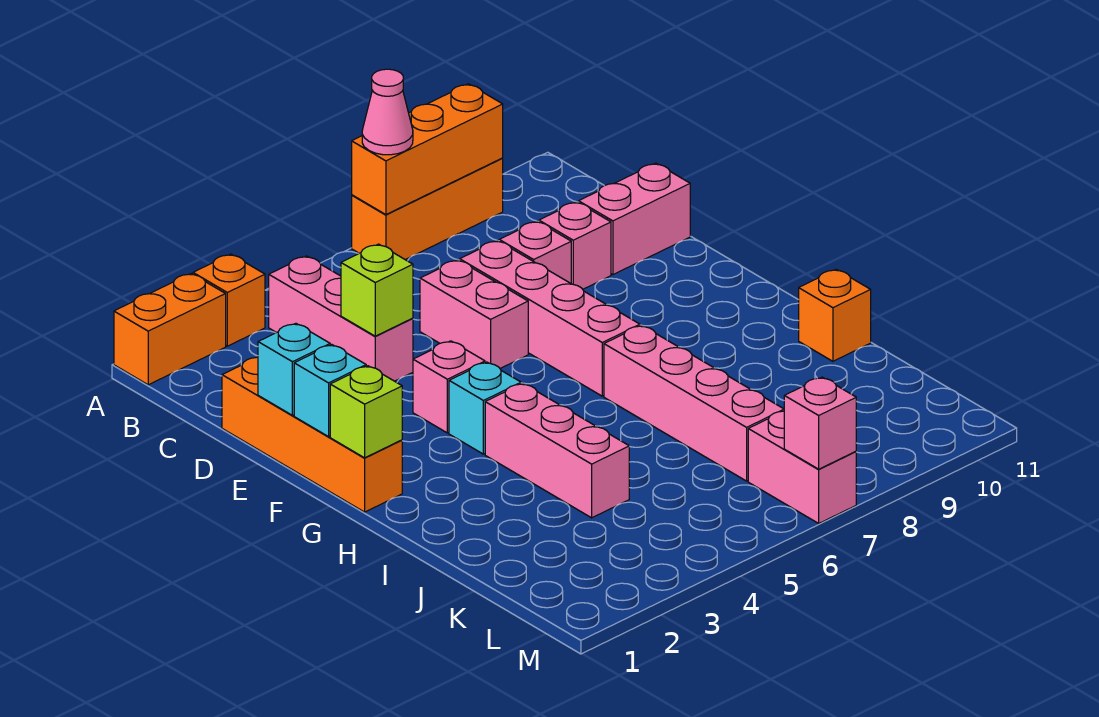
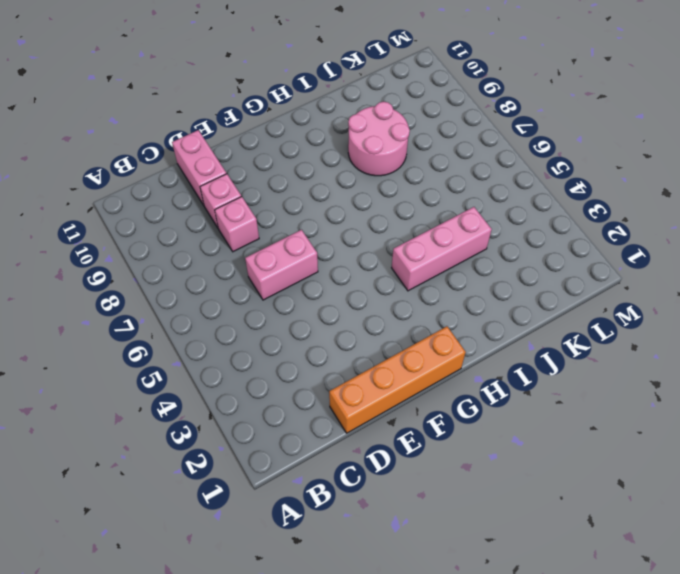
pink 2x2 round brick [348,102,410,176] -> none
none -> orange 1x2 brick [114,274,226,385]
none -> orange 1x1 brick [193,254,265,346]
none -> orange 1x3 brick [352,158,503,260]

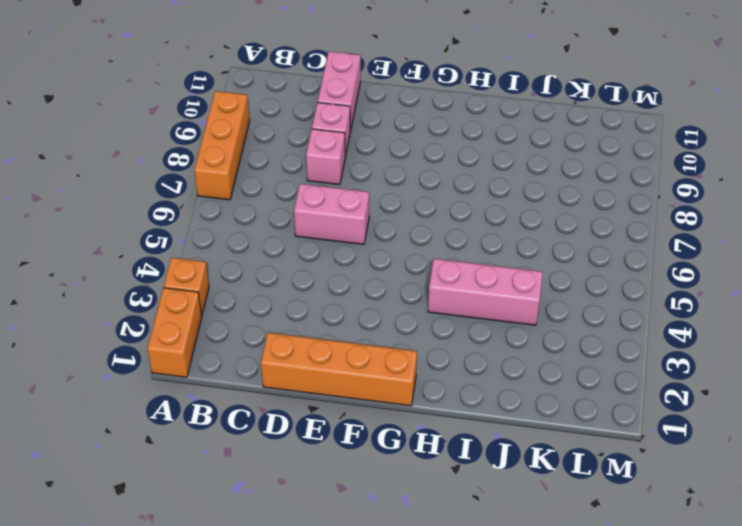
none -> pink 1x3 brick [269,256,413,381]
none -> pink 1x4 brick [460,240,640,396]
none -> pink 1x1 brick [413,341,485,433]

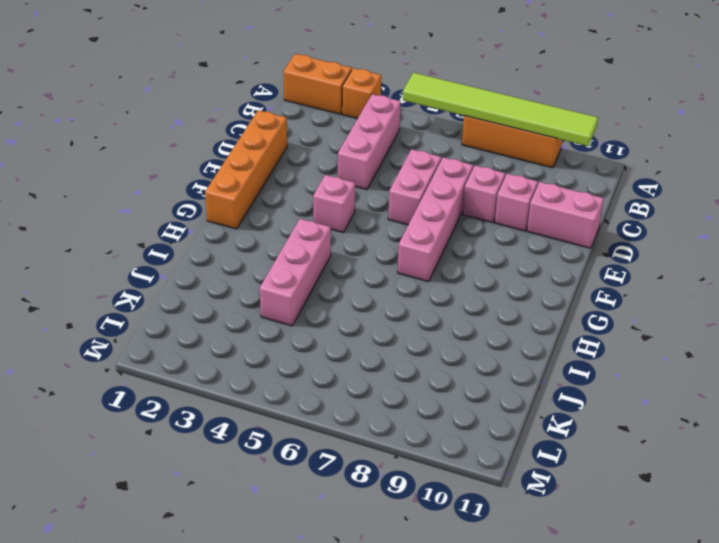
lime 1x6 tile [403,73,598,146] -> orange 1x3 brick [352,84,503,215]
none -> cyan 1x1 brick [449,362,521,454]
none -> pink 1x4 brick [604,325,784,481]
none -> orange 1x1 brick [799,269,871,361]

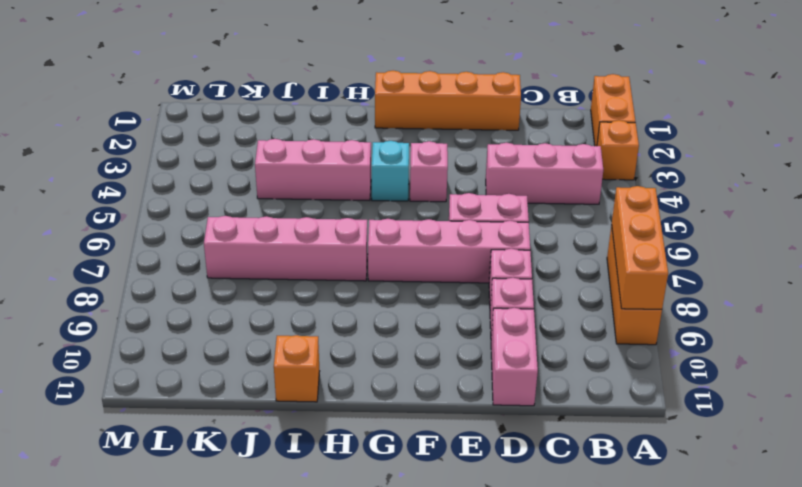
none -> pink 1x2 brick [748,411,856,523]
none -> lime 1x1 brick [341,244,413,336]
none -> cyan 1x1 brick [258,323,330,415]

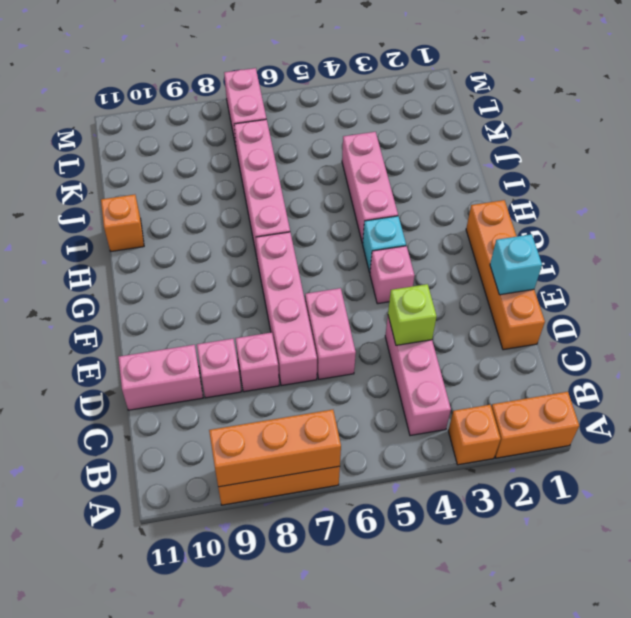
none -> cyan 1x1 brick [294,345,366,437]
none -> lime 1x1 brick [330,366,402,458]
none -> pink 1x1 brick [784,377,856,469]

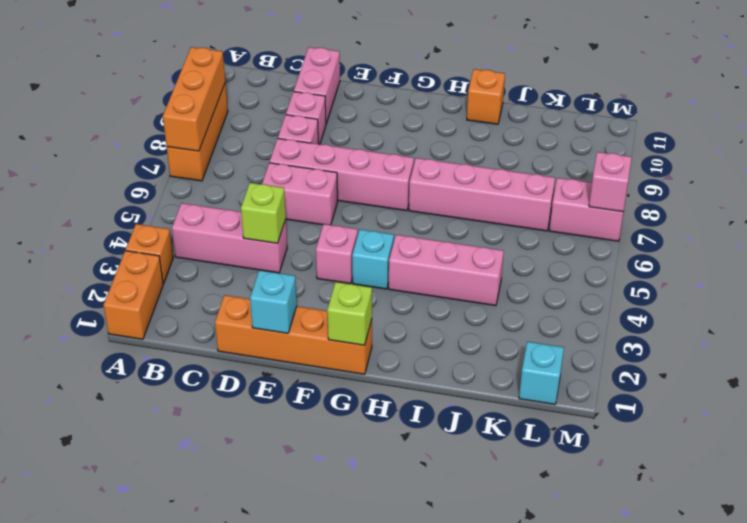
cyan 1x1 brick [519,342,564,404] -> cyan 1x1 brick moved to [294,345,366,437]
none -> pink 1x1 cone [362,69,413,155]

